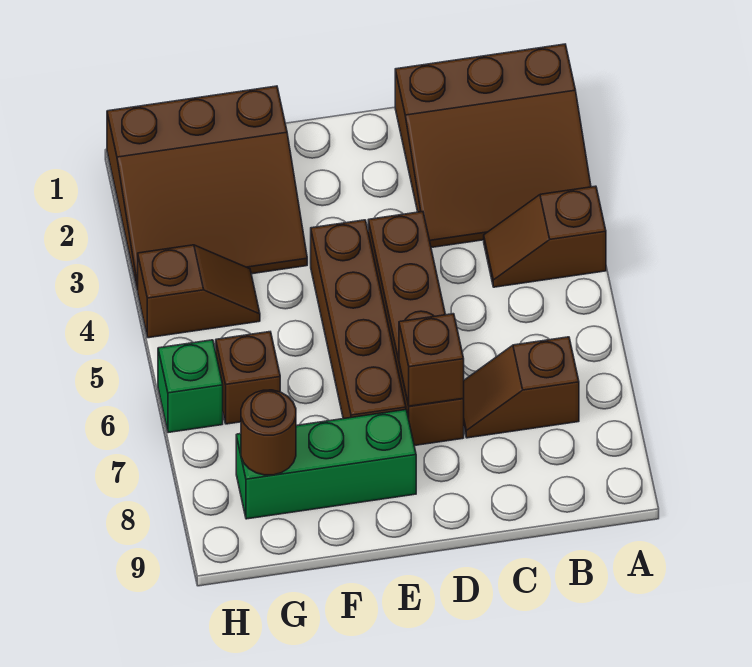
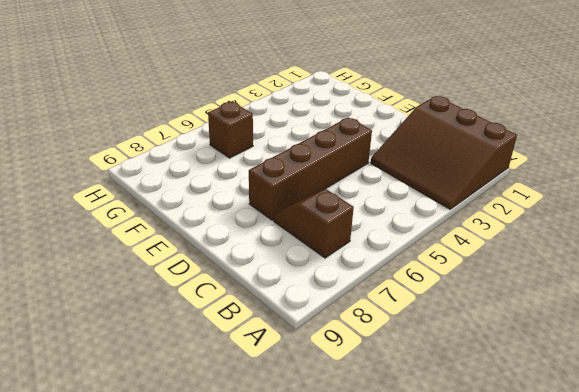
none -> brown 1x2 slope [484,186,606,287]
none -> brown 1x4 brick [311,220,406,419]
none -> green 1x3 brick [236,410,416,519]

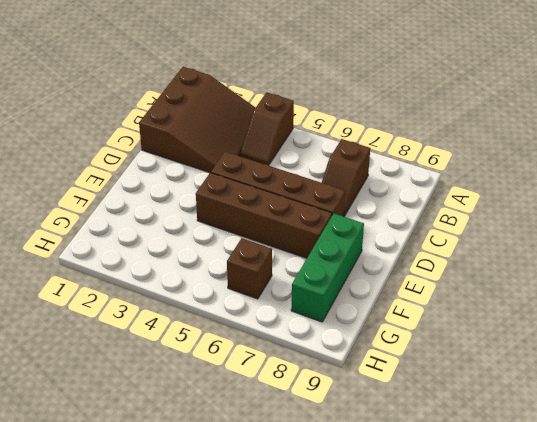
none -> brown 3x3 slope [107,86,307,290]
none -> brown 1x2 slope [138,245,260,338]
none -> green 1x1 brick [158,340,223,433]

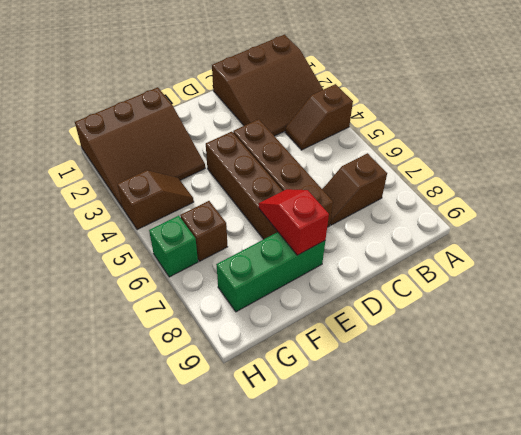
red 1x2 slope [259,189,329,255] -> none
none -> brown 1x1 brick [399,314,464,406]
none -> brown 1x1 round brick [241,390,296,475]

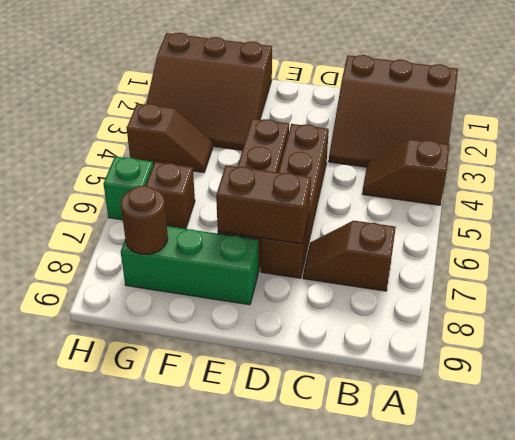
brown 1x2 brick [216,165,311,244] -> brown 1x1 brick [399,314,464,406]

